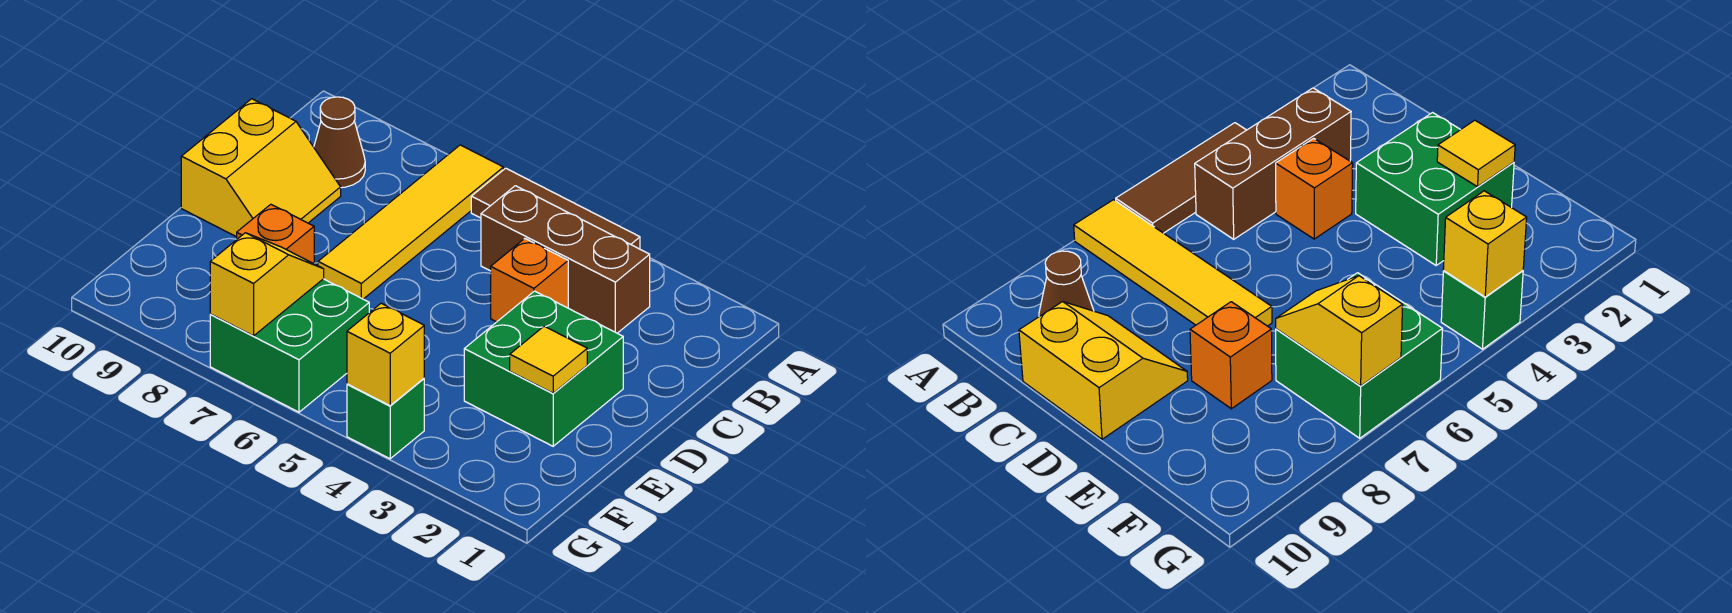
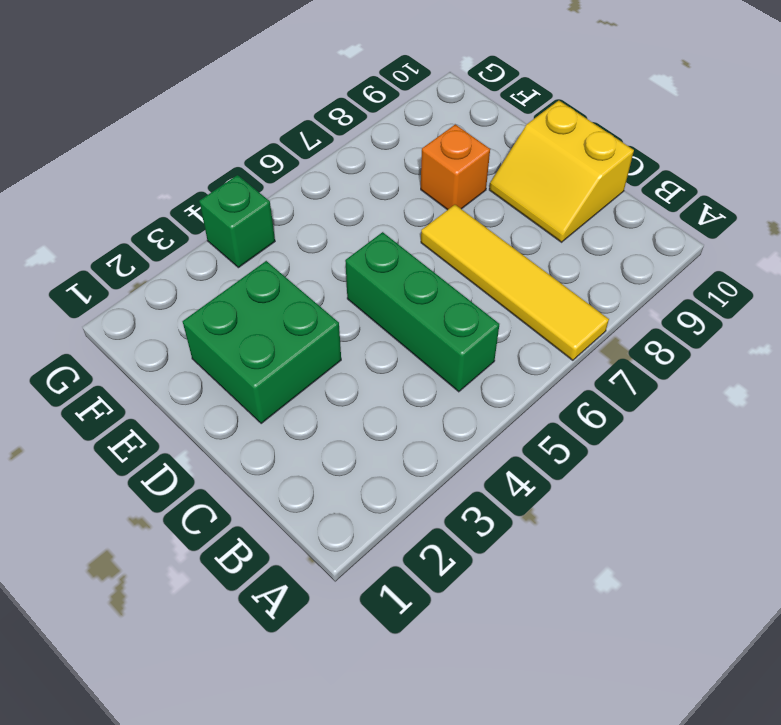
green 1x3 brick [345,232,499,392] -> brown 1x3 brick [481,186,650,333]
none -> brown 1x3 tile [471,168,640,249]
none -> brown 1x1 cone [314,97,365,188]
none -> orange 1x1 brick [491,239,568,322]

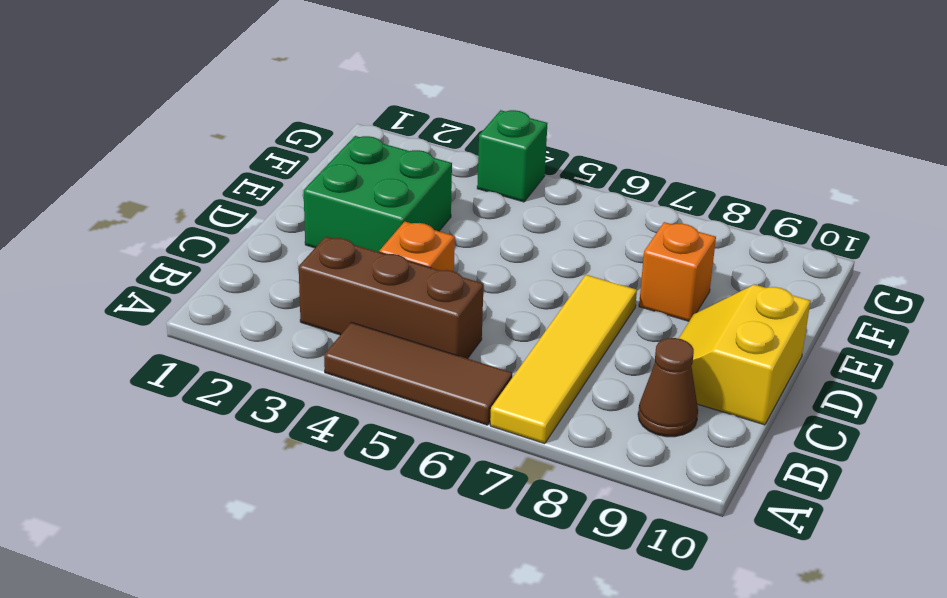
none -> green 2x2 brick [210,279,369,412]
none -> yellow 1x1 tile [510,326,587,393]
none -> yellow 1x2 slope [210,233,324,336]

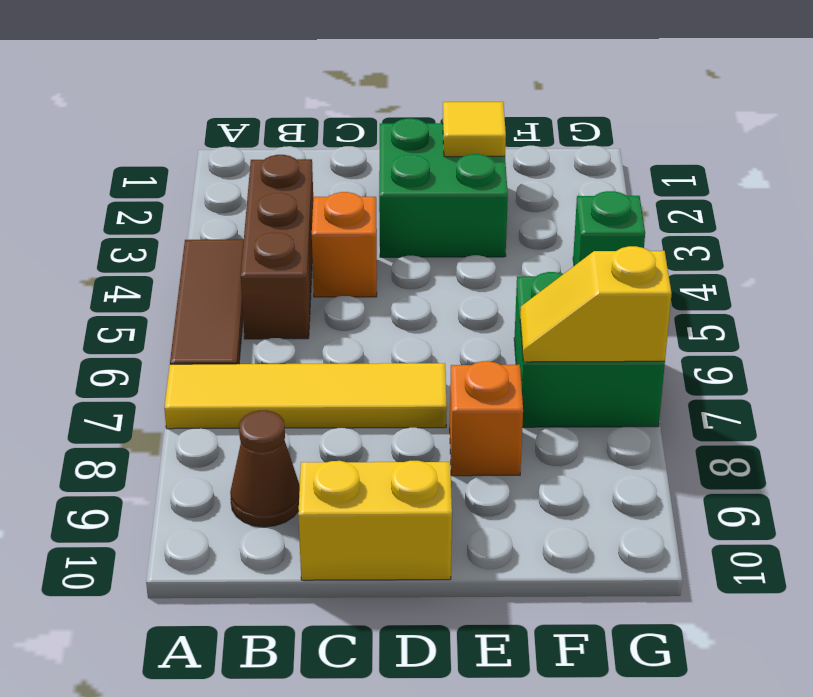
none -> yellow 1x1 brick [347,303,424,406]

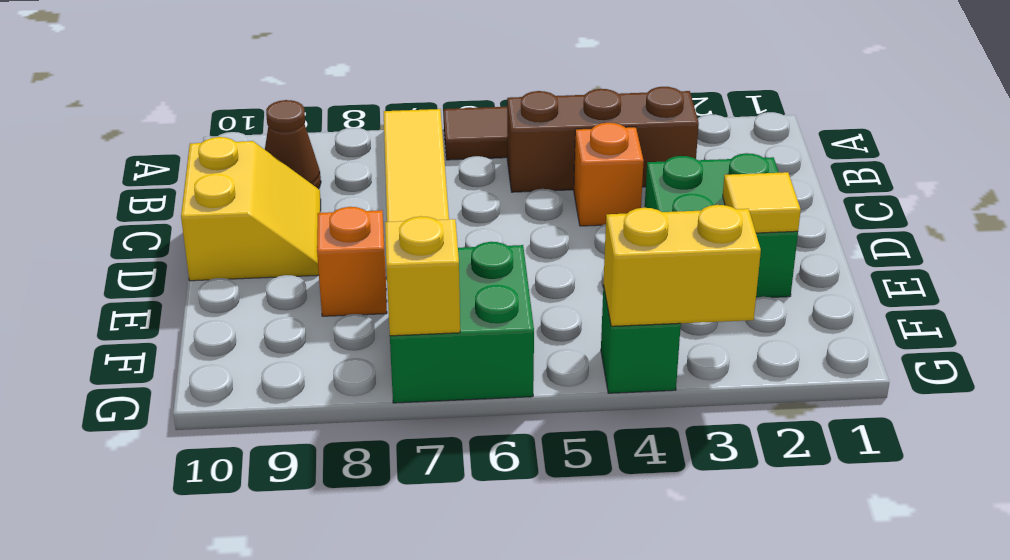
yellow 1x2 brick [603,205,761,326] -> yellow 1x1 brick [347,303,424,406]

